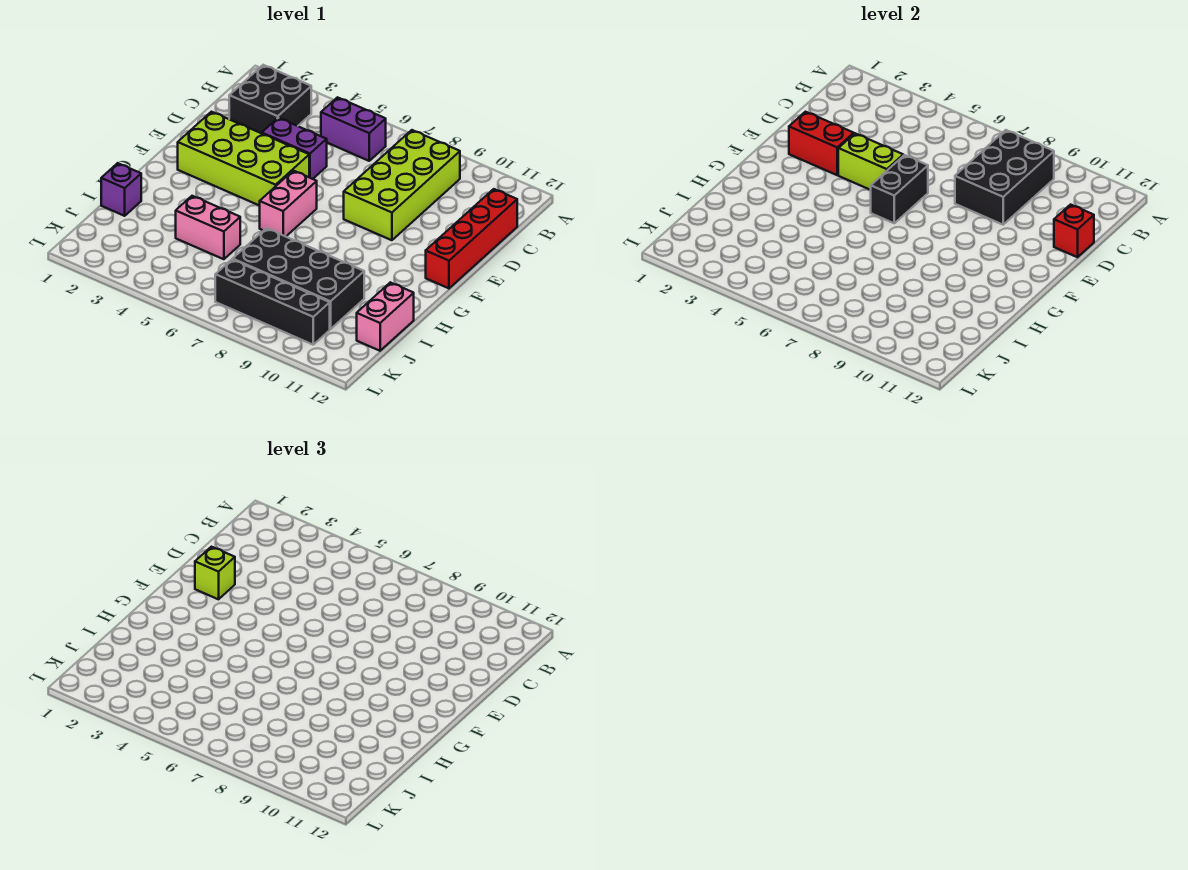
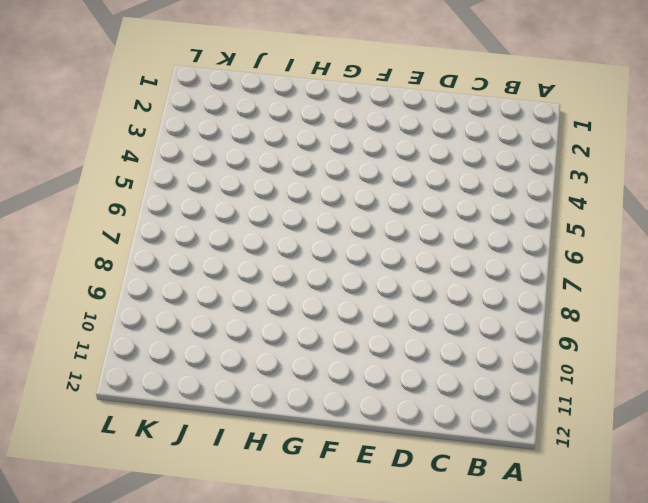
none -> black 2x2 brick [229,65,311,133]
none -> purple 1x2 brick [321,97,386,161]
none -> lime 2x4 brick [344,130,460,240]

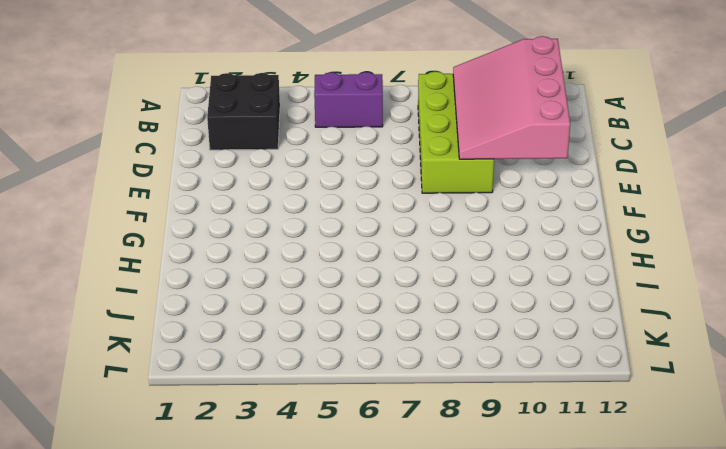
pink 3x4 slope [453,36,570,159] -> black 2x3 brick [955,130,1054,225]
none -> red 1x4 brick [426,189,517,288]
none -> purple 1x2 brick [262,118,327,179]
none -> lime 2x4 brick [178,112,309,206]

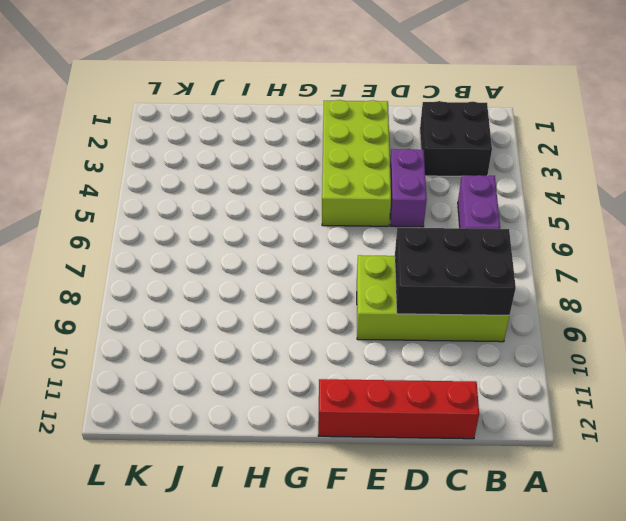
none -> pink 1x2 brick [260,171,317,237]
none -> purple 1x1 brick [101,163,141,216]
none -> pink 1x2 brick [176,196,240,259]

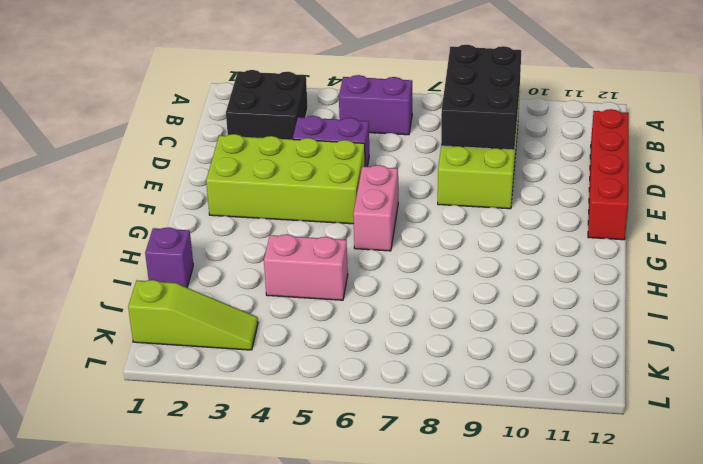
lime 1x3 slope [128,280,258,350] -> none
none -> black 2x4 brick [233,228,364,329]
none -> pink 1x2 brick [357,282,414,351]
none -> black 1x4 brick [215,259,330,345]

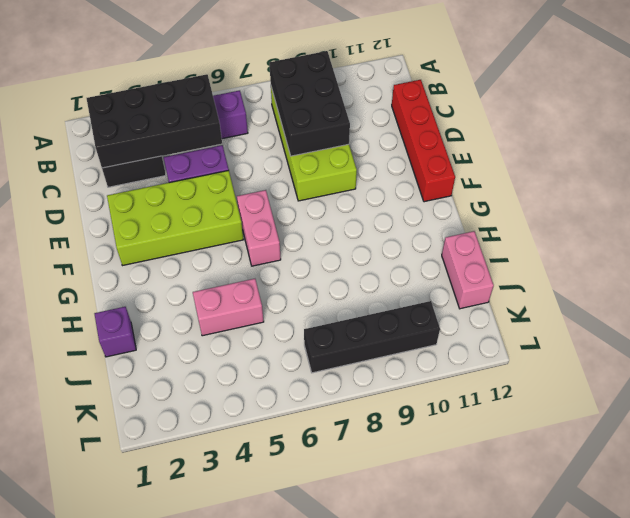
black 2x4 brick [87,74,222,168] -> black 2x4 brick moved to [233,228,364,329]
none -> red 1x1 brick [1054,205,1094,257]
none -> red 1x2 brick [789,112,854,175]
none -> lime 1x2 brick [838,133,903,190]

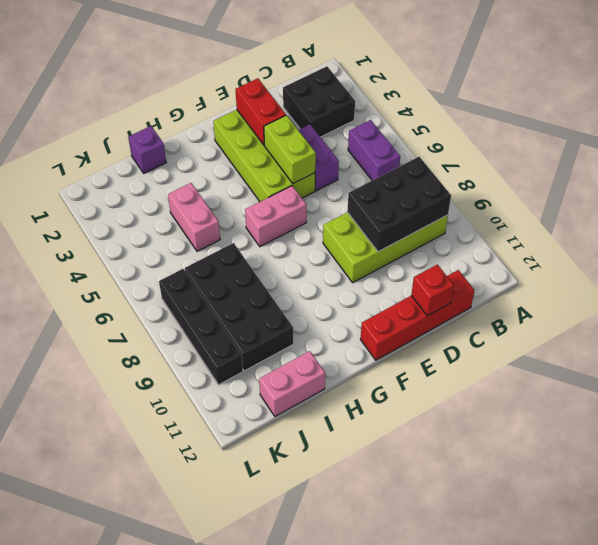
none -> black 1x2 brick [871,155,928,223]
none -> lime 1x1 brick [195,547,235,599]

